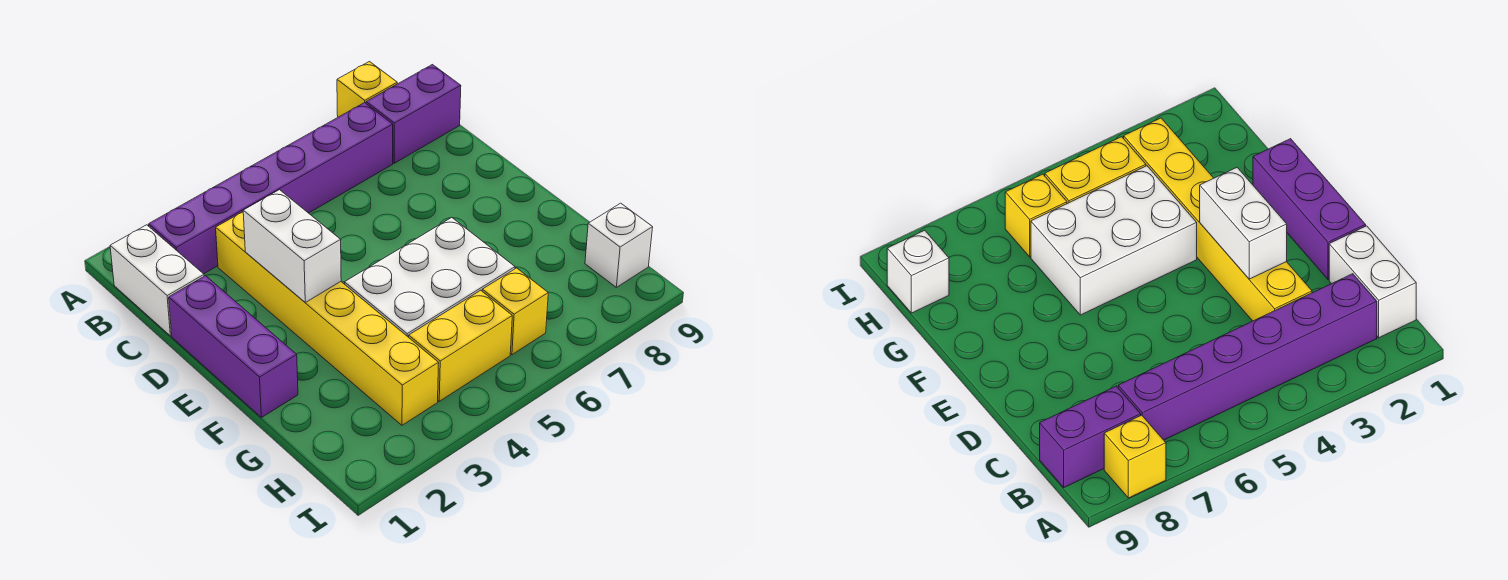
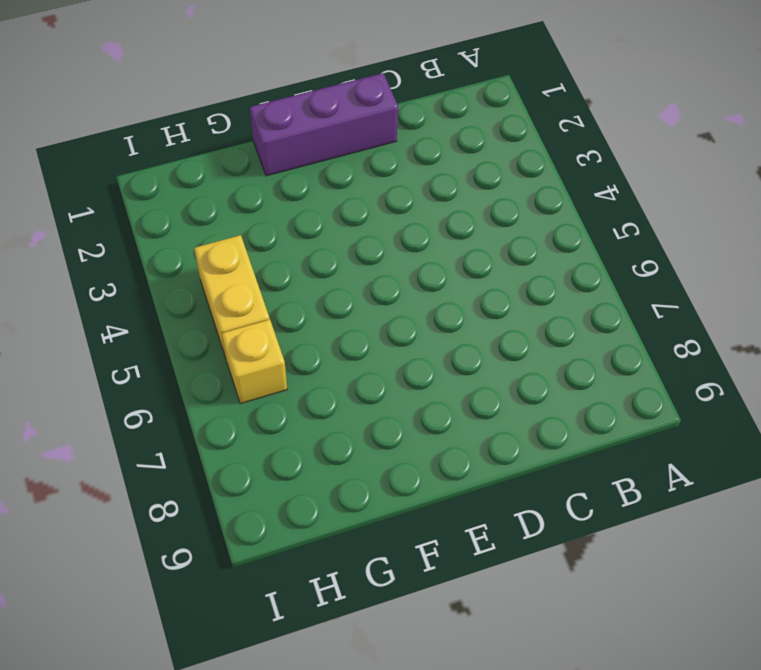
none -> yellow 1x1 brick [337,62,397,117]
none -> white 1x2 brick [110,225,204,336]

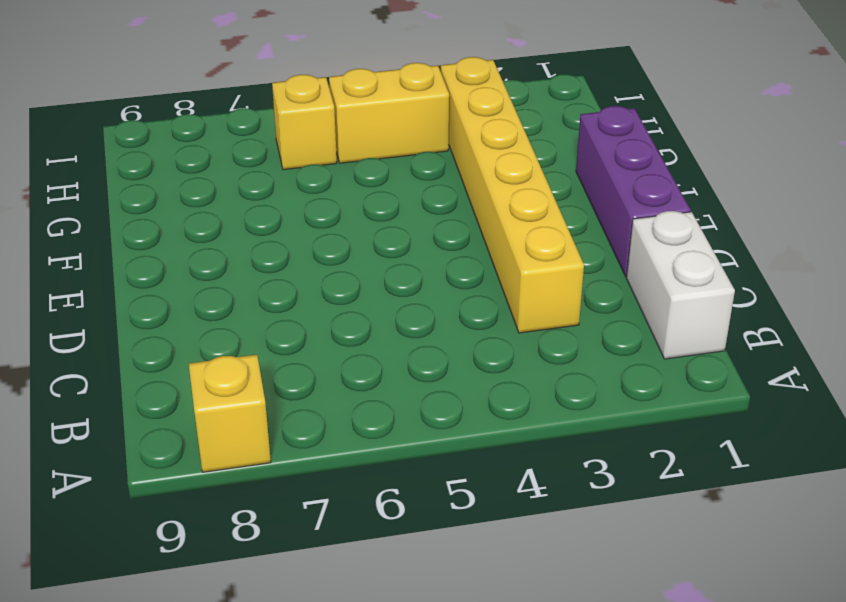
none -> purple 1x6 brick [149,103,393,274]
none -> purple 1x2 brick [366,65,461,163]

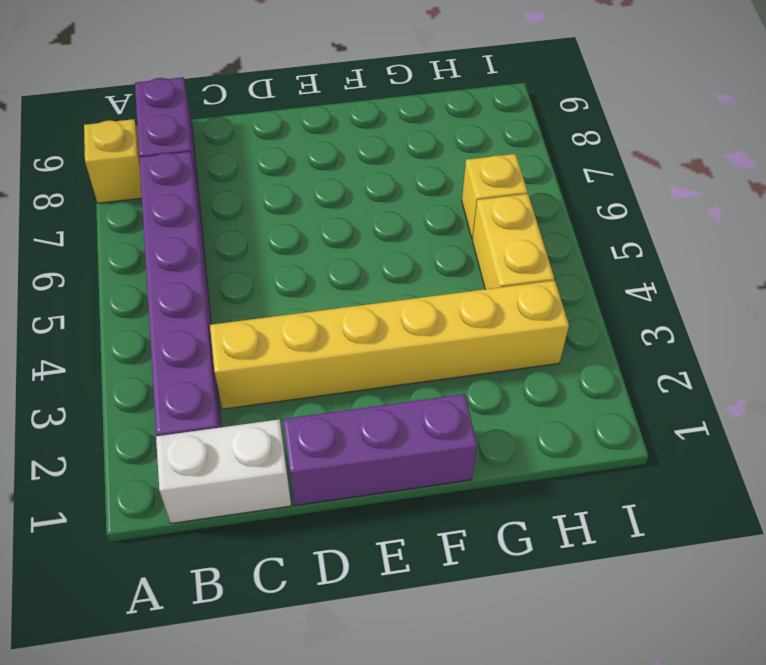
none -> white 2x3 brick [345,218,515,337]
none -> white 1x1 brick [585,203,653,287]

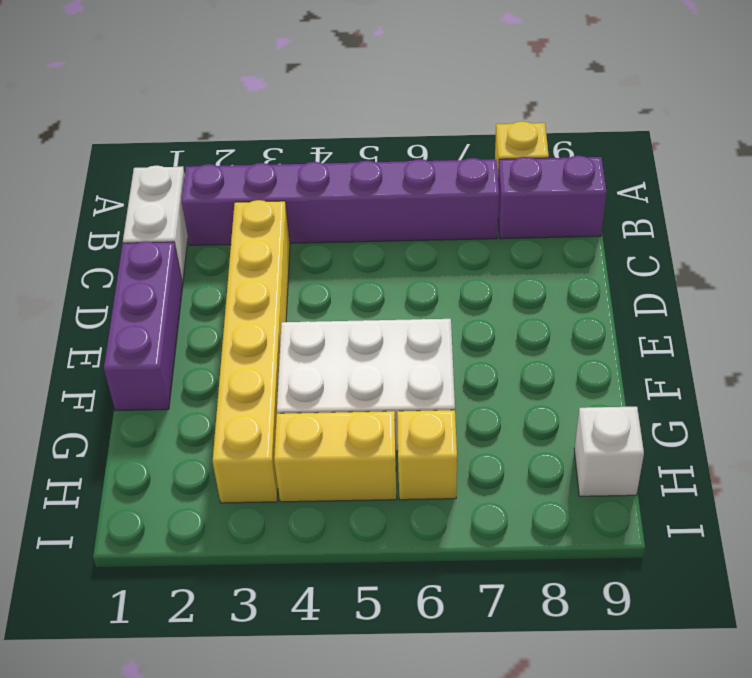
none -> white 1x2 brick [243,190,341,302]

